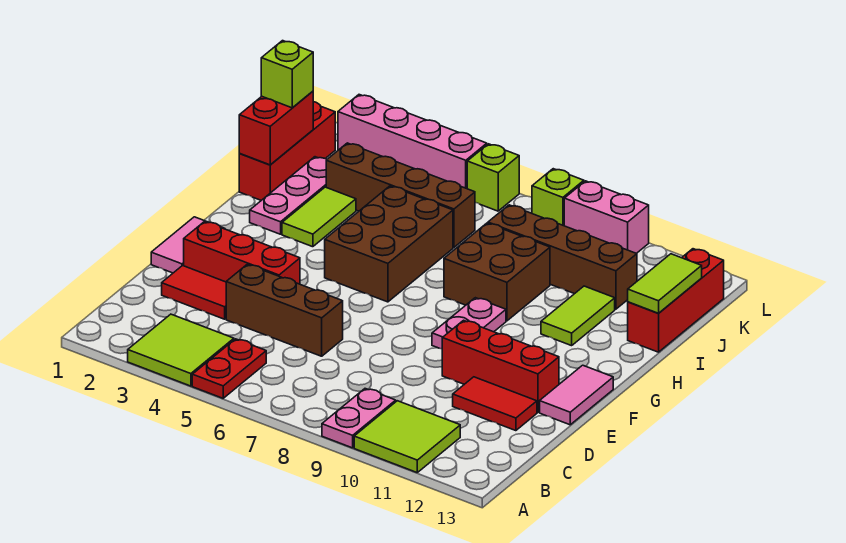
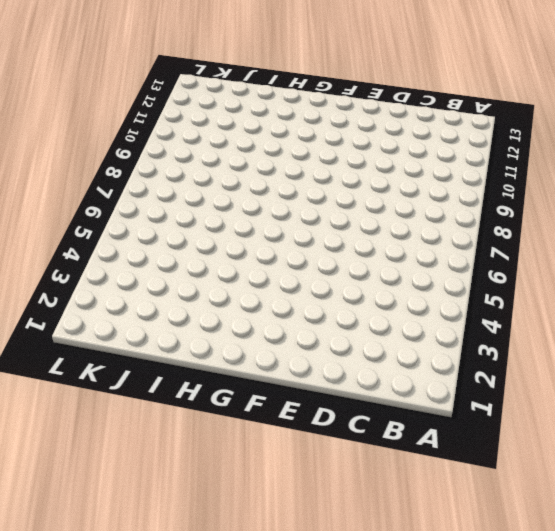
none -> lime 2x2 tile [128,314,234,386]
none -> red 1x2 plate [192,339,266,398]
none -> pink 1x2 plate [322,389,396,448]

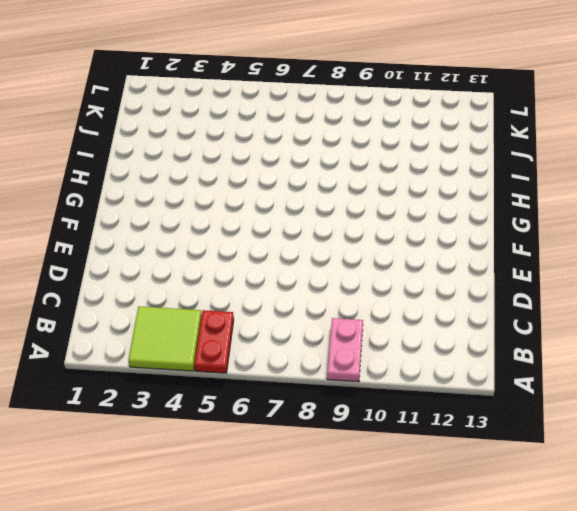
none -> lime 2x2 tile [354,401,460,472]
none -> red 1x2 tile [162,266,226,319]
none -> brown 1x3 brick [226,264,343,356]

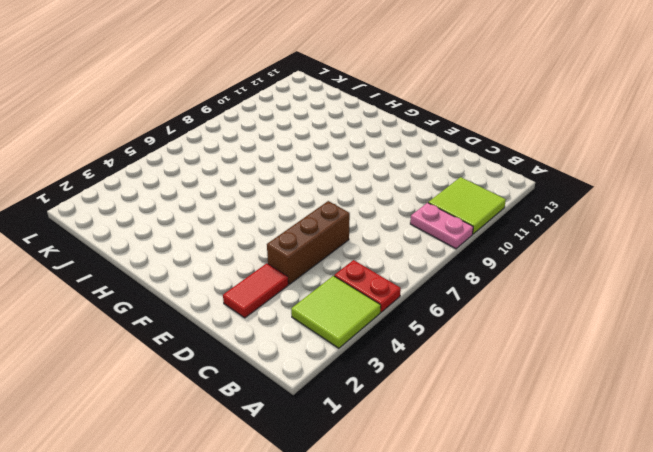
none -> red 1x2 tile [453,377,537,431]
none -> pink 1x2 tile [151,217,225,273]
none -> red 1x3 brick [184,221,300,284]

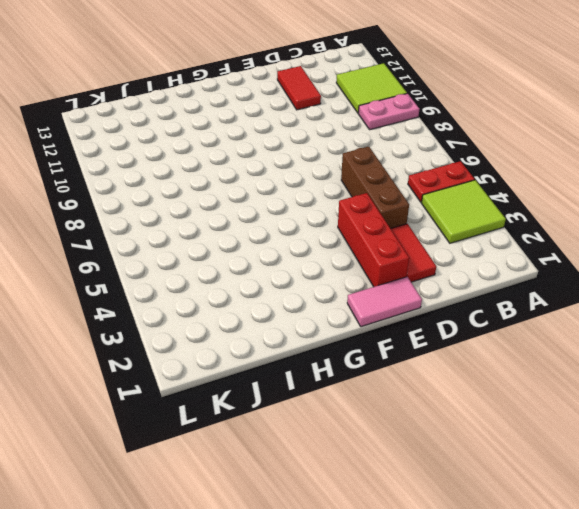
none -> red 1x3 brick [442,320,559,412]
none -> pink 1x2 tile [540,365,613,425]
none -> pink 1x2 plate [432,298,506,349]

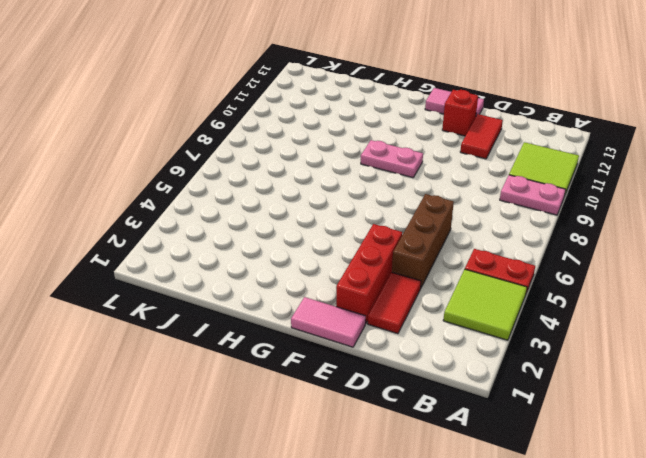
red 1x1 brick [442,90,478,136] -> red 1x3 brick [442,320,559,412]
none -> brown 2x3 brick [325,186,453,302]
none -> pink 1x3 plate [250,157,327,234]
none -> lime 1x2 tile [282,187,356,247]

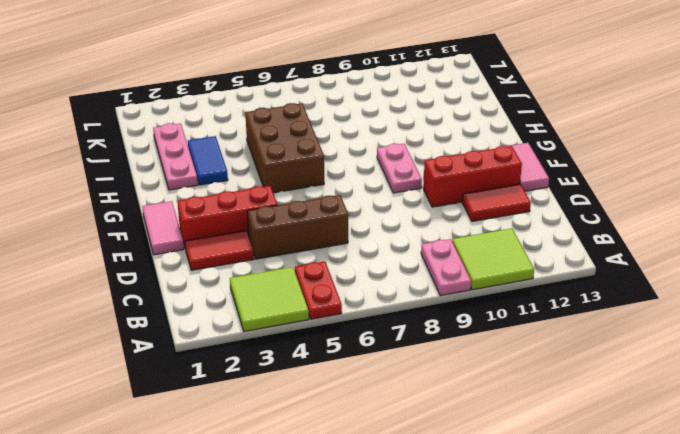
blue 1x2 tile [188,136,228,185] -> lime 1x2 tile [282,187,356,247]
none -> brown 2x2 brick [444,223,550,321]
none -> lime 1x2 tile [541,286,615,346]
none -> red 1x3 brick [239,102,335,200]

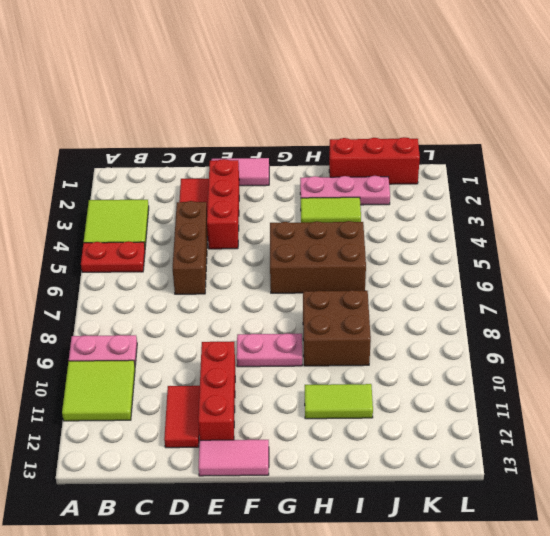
none -> red 1x3 brick [628,249,724,352]
none -> brown 1x4 brick [326,143,475,247]
none -> brown 1x4 brick [488,205,637,309]

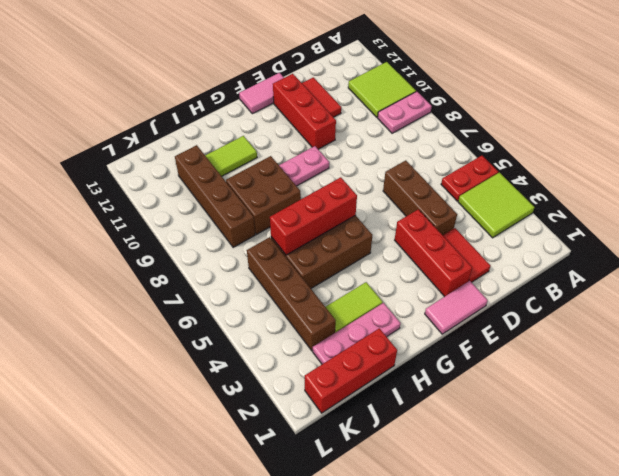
red 1x3 brick [270,177,357,255] -> red 1x3 brick moved to [628,249,724,352]
none -> pink 1x4 brick [338,95,487,189]
none -> lime 1x1 brick [467,144,519,211]
none -> lime 1x1 brick [532,169,584,226]

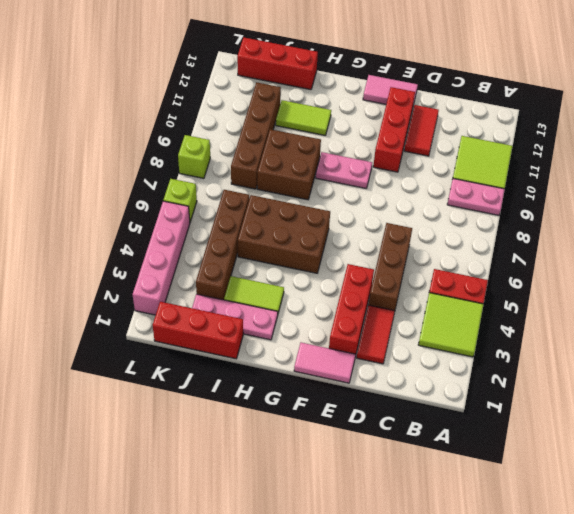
none -> pink 1x2 brick [564,181,649,254]
none -> red 1x2 brick [239,91,313,165]
none -> lime 1x2 tile [628,254,702,313]

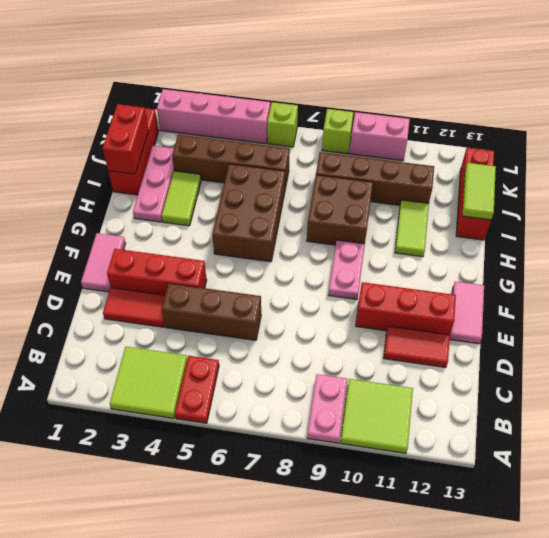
none -> lime 1x1 brick [261,41,313,108]

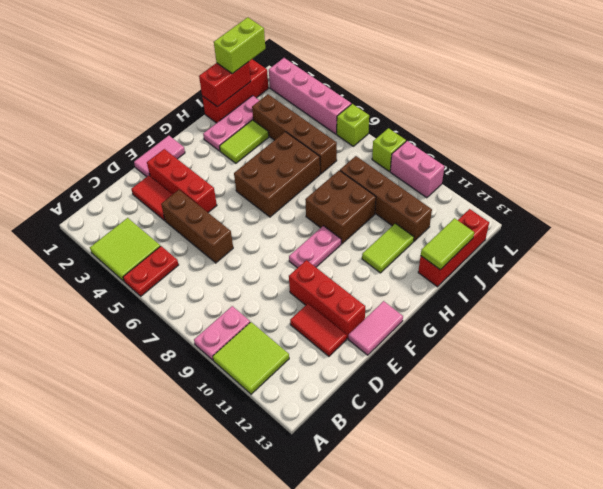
lime 1x2 brick [214,17,265,74] -> lime 1x1 brick [261,41,313,108]

